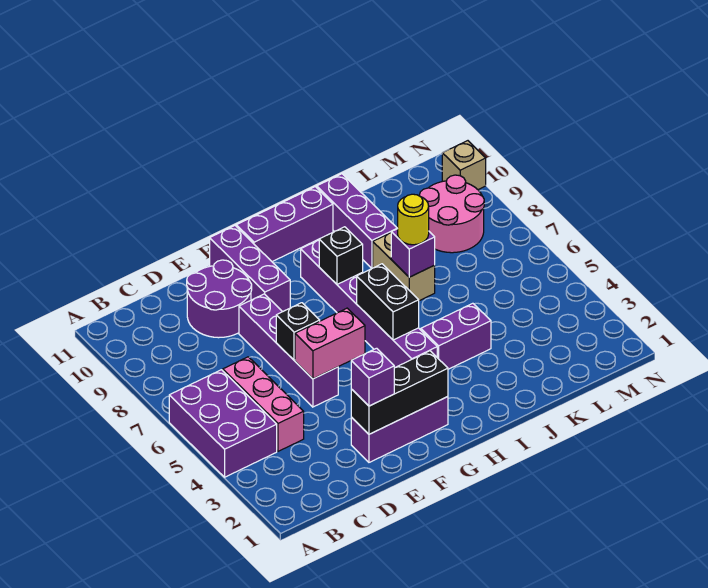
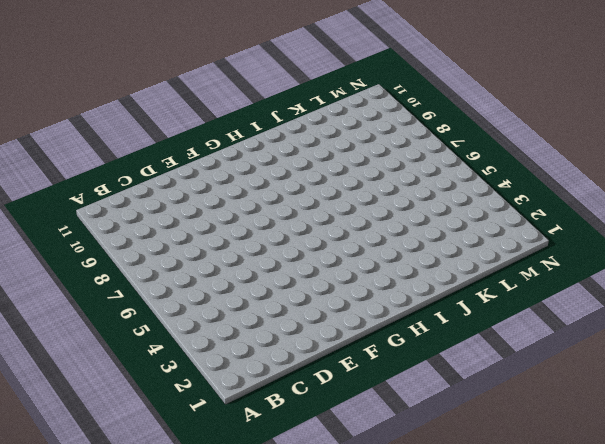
none -> purple 2x3 brick [169,370,277,477]
none -> pink 1x3 brick [222,357,304,451]
none -> purple 2x2 round brick [187,260,252,338]

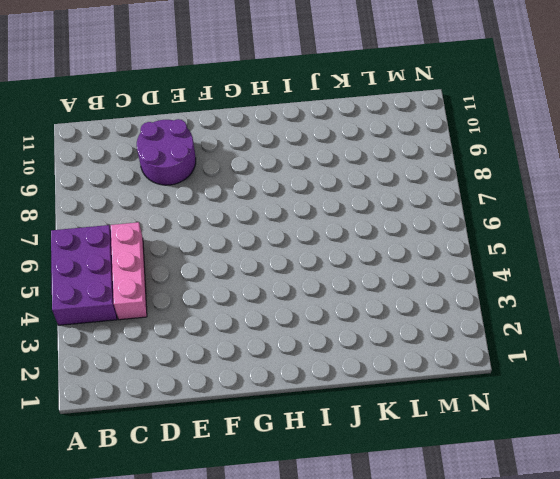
none -> purple 1x3 brick [351,397,448,462]
none -> purple 1x4 brick [239,294,338,407]
none -> purple 1x3 brick [210,226,290,312]

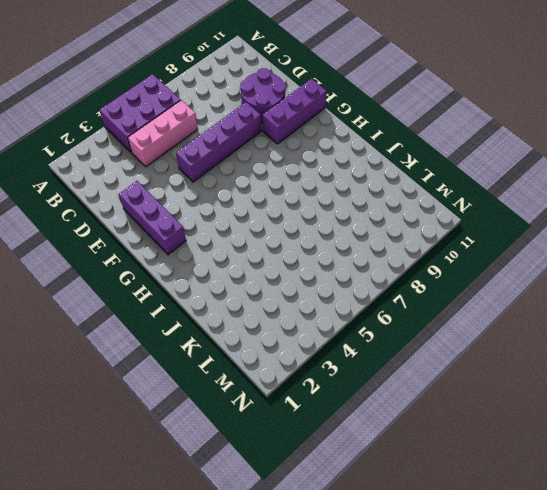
none -> purple 1x3 brick [236,187,333,262]
none -> purple 1x6 brick [301,240,437,368]
none -> purple 1x2 brick [421,303,491,369]

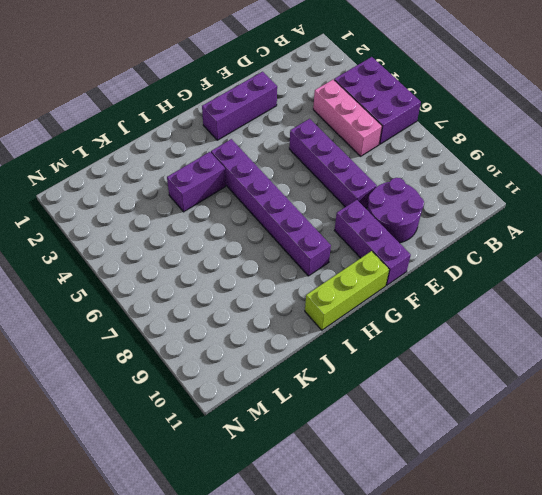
lime 1x3 brick [305,251,389,330] -> purple 1x3 brick [236,187,333,262]
none -> tan 1x2 brick [373,233,435,301]
none -> purple 1x3 brick [317,174,397,268]
none -> pink 2x2 round brick [419,175,484,253]

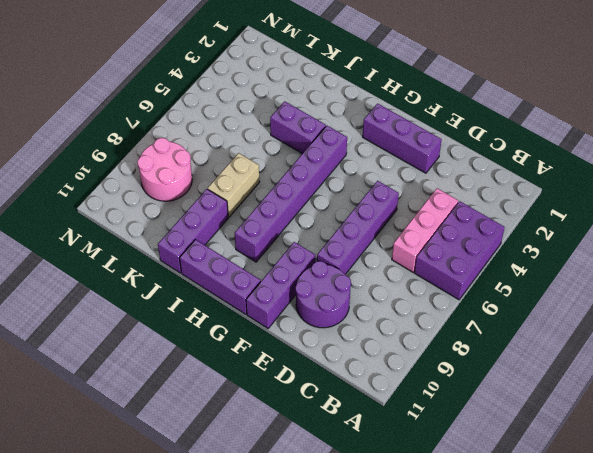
none -> tan 1x1 brick [442,141,486,190]
none -> black 1x3 brick [351,351,448,434]
none -> pink 1x2 brick [295,308,365,379]

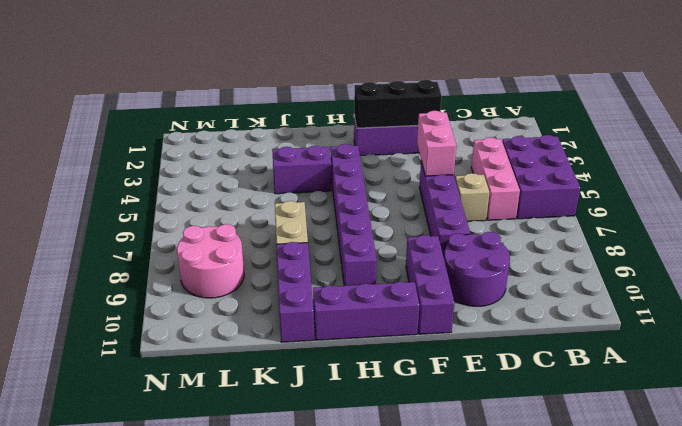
tan 1x1 brick [455,173,489,221] -> tan 1x1 brick moved to [442,141,486,190]
pink 1x2 brick [417,111,456,176] -> pink 1x2 brick turned to [295,308,365,379]
none -> black 1x1 brick [276,303,320,360]
none -> black 1x2 brick [357,264,419,340]
none -> black 1x1 brick [319,227,363,284]

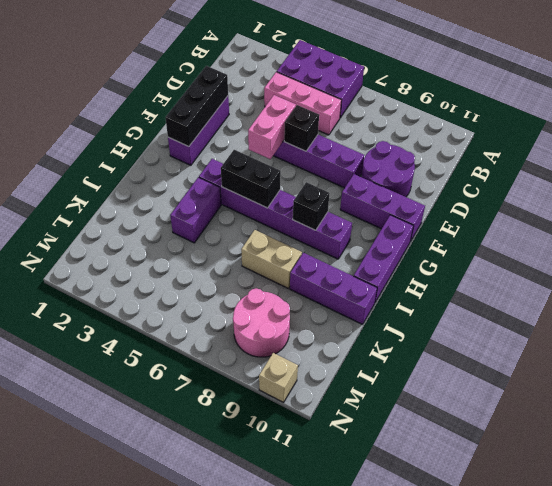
none -> purple 1x1 brick [391,229,435,277]
none -> purple 1x1 brick [351,348,394,406]
none -> yellow 1x1 round brick [397,194,429,245]

